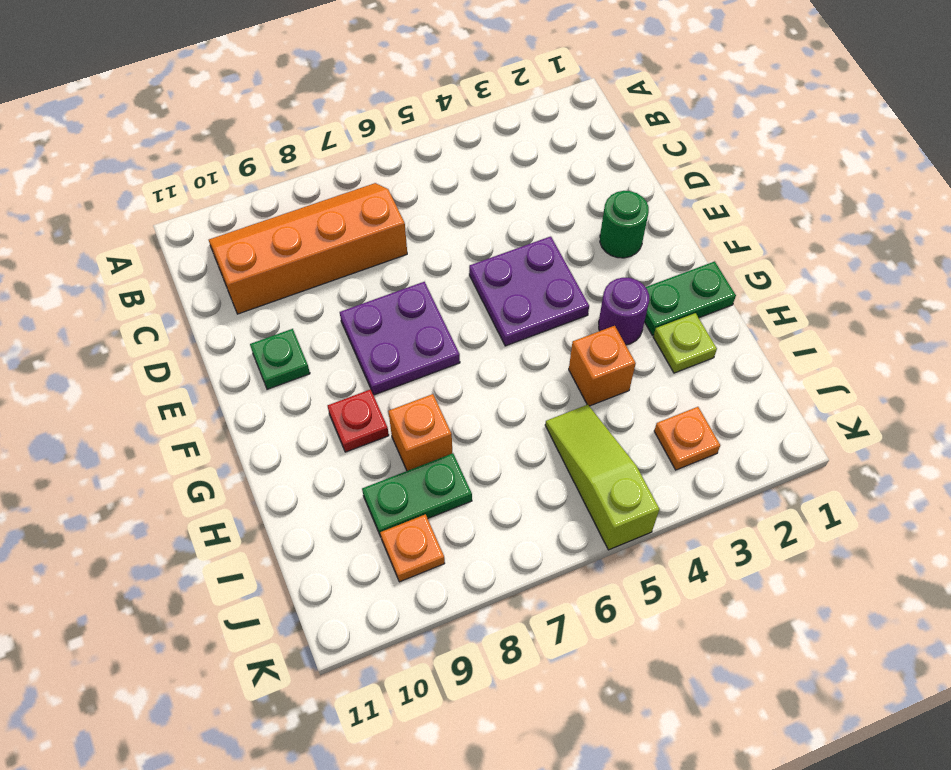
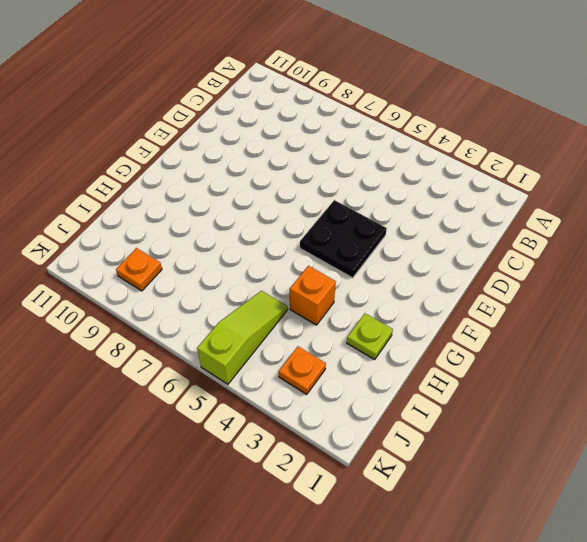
black 2x2 plate [300,200,387,278] -> purple 2x2 plate [469,236,589,346]
none -> orange 2x4 slope [209,183,407,314]
none -> green 1x1 round brick [600,191,649,258]
none -> purple 2x2 plate [340,282,460,395]

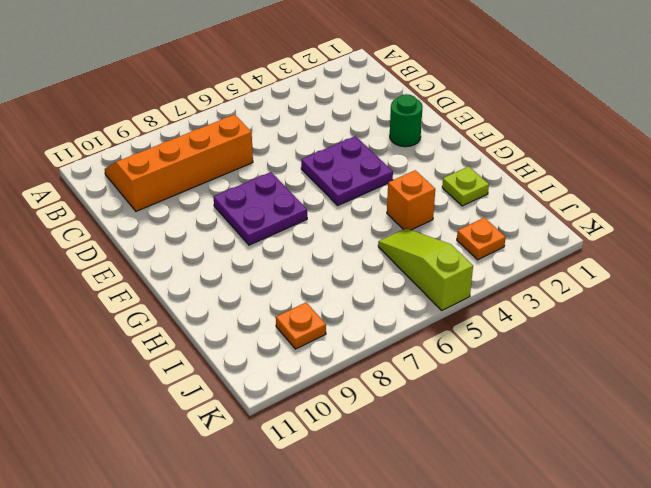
none -> green 1x1 plate [250,329,310,389]
none -> green 1x2 plate [644,261,736,335]
none -> purple 1x1 round brick [599,278,649,345]

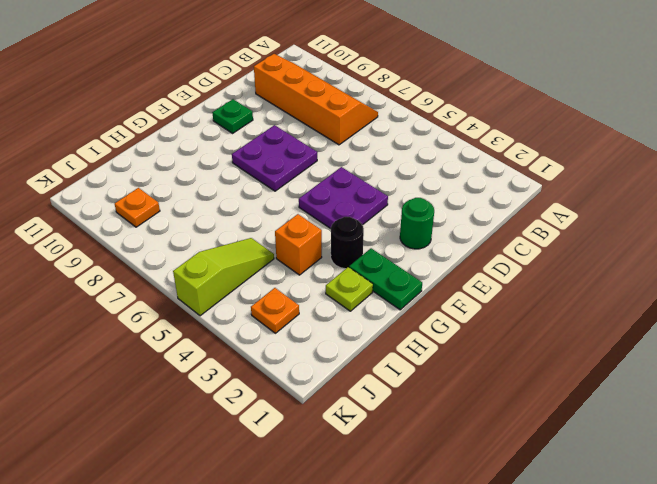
black 1x1 round brick [331,217,364,269] -> purple 1x1 round brick [599,278,649,345]
none -> red 1x1 plate [328,389,389,452]
none -> orange 1x1 brick [388,394,452,471]
none -> green 1x2 plate [362,453,472,537]

